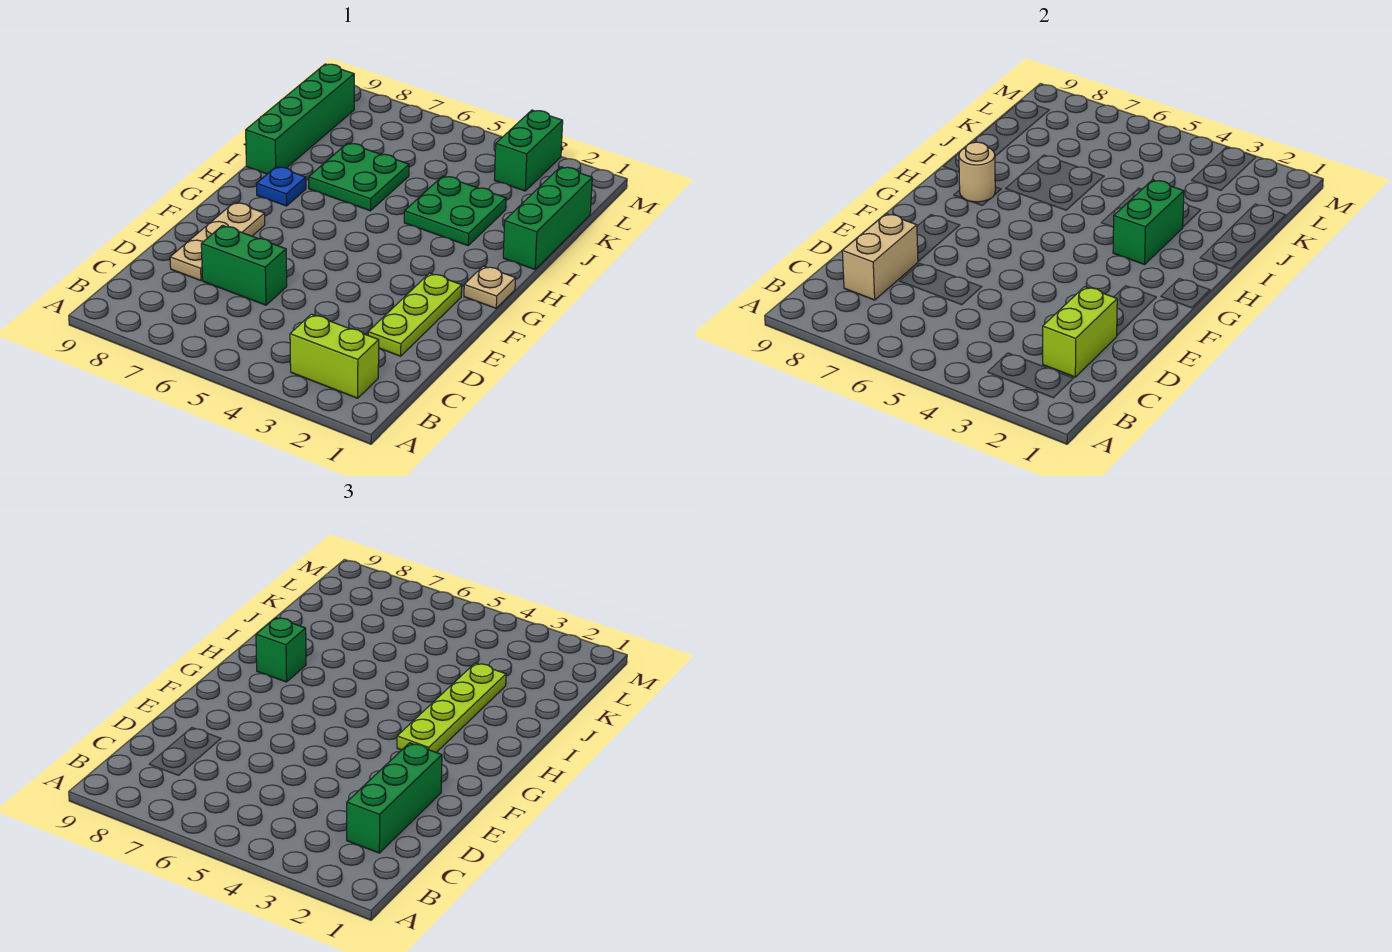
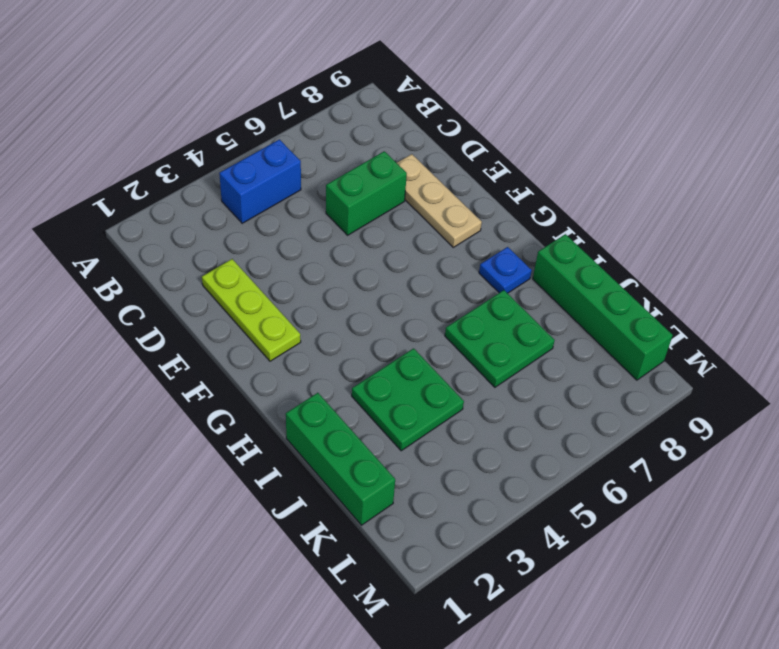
blue 1x2 brick [219,139,301,223] -> none
none -> lime 1x2 brick [290,314,379,398]
none -> tan 1x1 plate [464,266,515,308]
none -> green 1x2 brick [495,110,563,191]

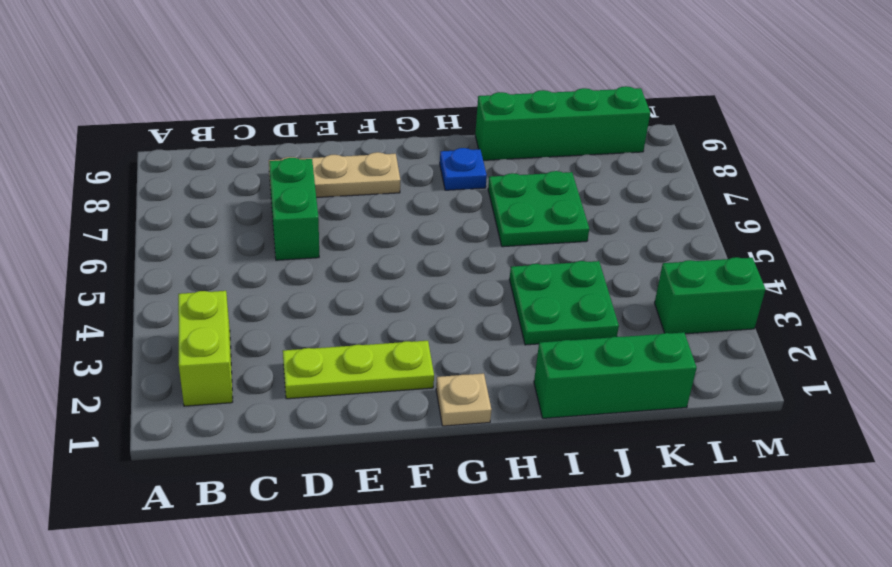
none -> lime 1x2 brick [1043,287,1117,377]
none -> tan 1x2 brick [842,214,918,300]
none -> green 1x2 brick [1113,180,1184,264]

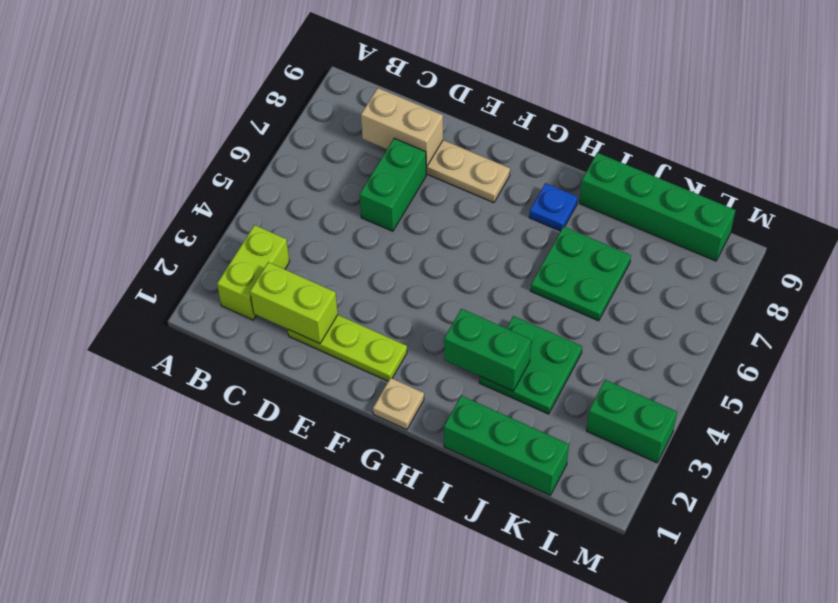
none -> tan 1x1 round brick [959,142,995,202]
none -> green 1x3 brick [347,743,442,853]
none -> lime 1x4 plate [397,663,506,752]

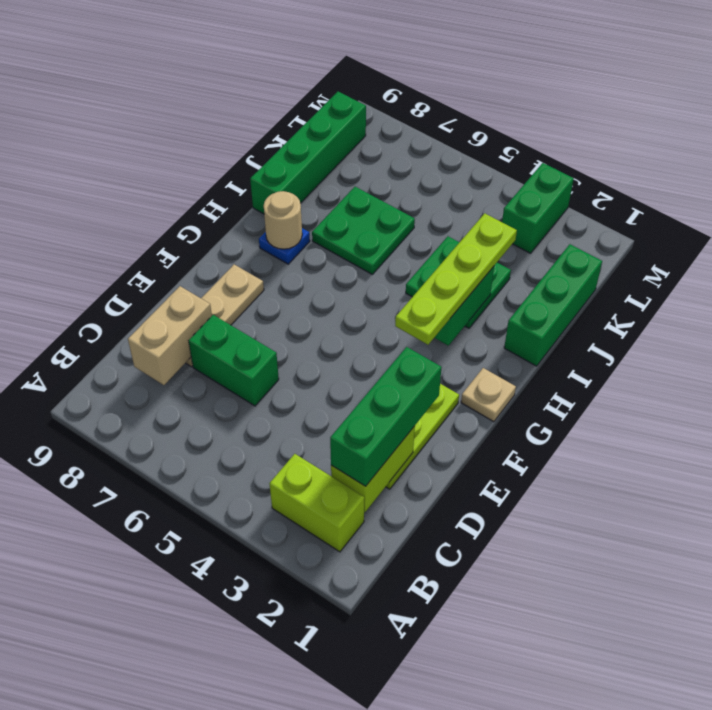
none -> green 1x1 brick [256,618,306,682]

